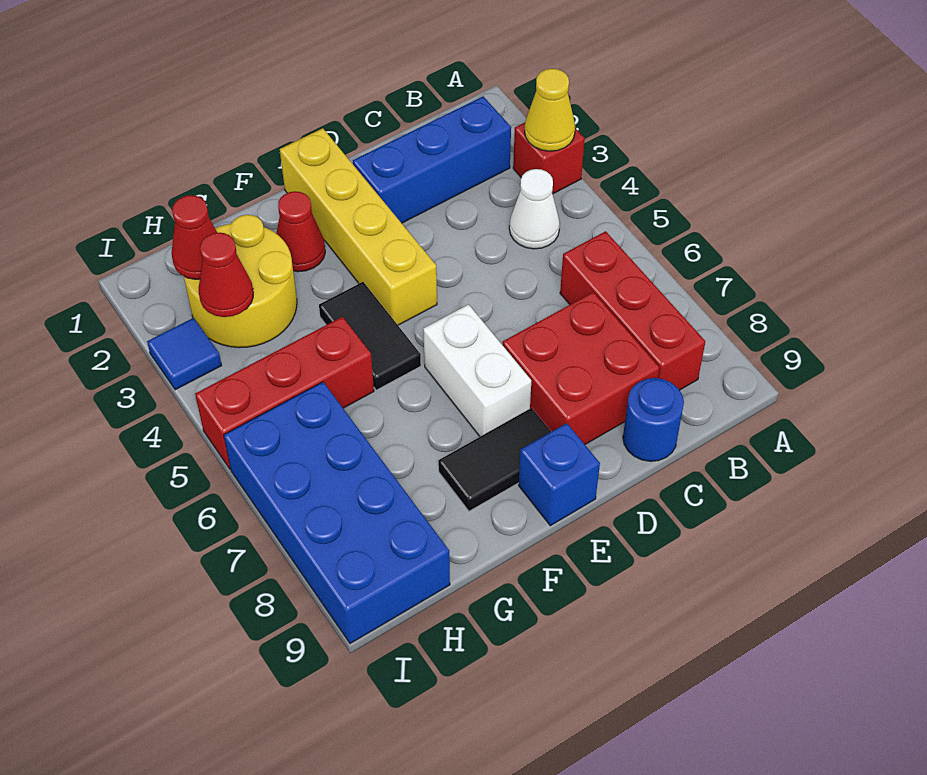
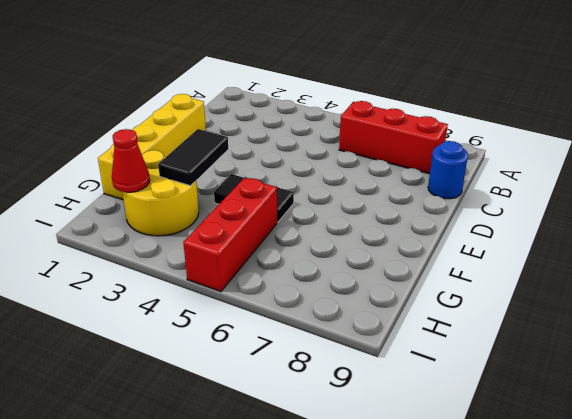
yellow 1x4 brick [98,94,206,200] -> yellow 1x4 brick turned to [280,128,437,325]
black 1x2 tile [158,129,228,186] -> black 1x2 tile moved to [438,408,551,511]
none -> red 1x1 brick [513,123,585,194]
none -> blue 1x3 brick [353,96,511,223]
none -> white 1x1 cone [509,169,560,249]

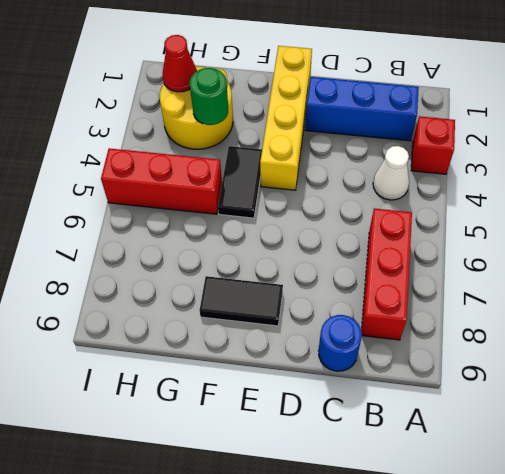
green 1x1 round brick [190,68,228,125] -> none
none -> red 2x2 brick [503,292,660,444]
none -> white 1x2 brick [423,304,531,437]
none -> blue 1x1 brick [519,423,600,526]

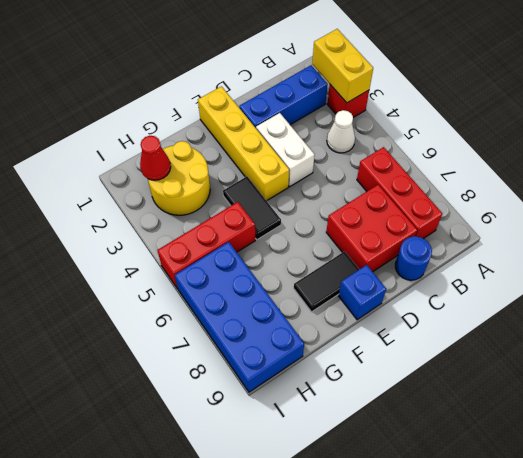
yellow 1x2 brick [312,29,373,103] -> yellow 1x1 cone [525,69,575,151]
white 1x2 brick [256,113,315,187] -> white 1x2 brick moved to [423,304,531,437]
none -> red 1x1 cone [276,191,325,272]
none -> blue 1x1 tile [147,318,222,390]
none -> red 1x1 cone [199,233,253,317]

